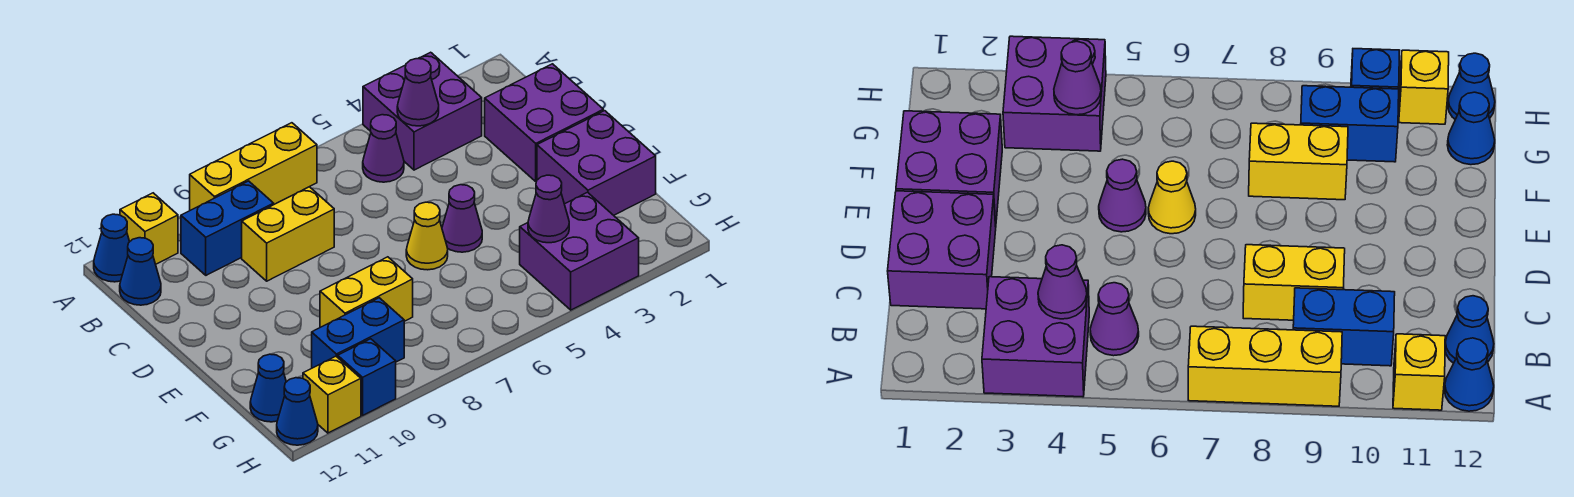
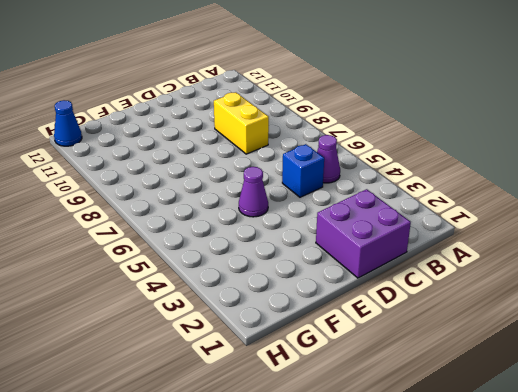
blue 1x1 brick [282,144,324,197] -> blue 1x1 brick moved to [338,339,396,415]
none -> purple 2x2 brick [363,52,482,170]
none -> yellow 1x3 brick [190,123,317,210]
none -> yellow 1x1 brick [120,193,178,264]

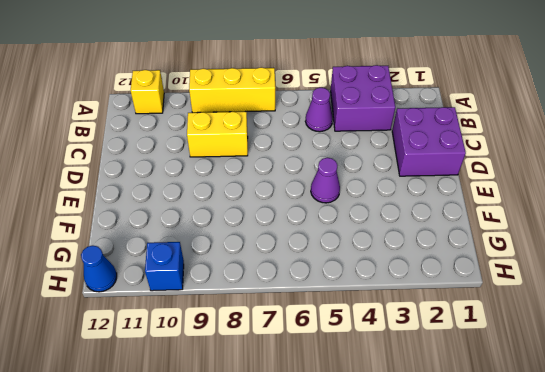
none -> blue 1x1 cone [94,214,130,282]
none -> blue 1x2 brick [181,181,274,275]
none -> blue 1x1 cone [120,238,161,305]

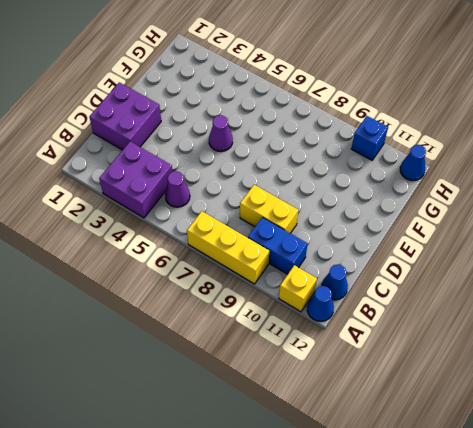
none -> purple 2x2 brick [537,111,656,215]
none -> yellow 1x1 cone [406,202,448,270]
none -> yellow 1x2 brick [320,257,413,327]

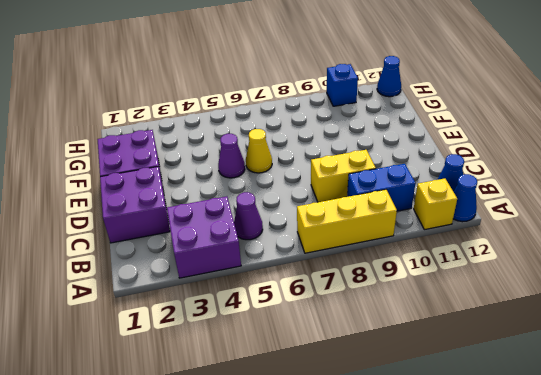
none -> yellow 1x2 brick [320,257,413,327]
none -> purple 2x2 brick [520,192,639,310]
none -> blue 1x2 brick [312,298,404,368]

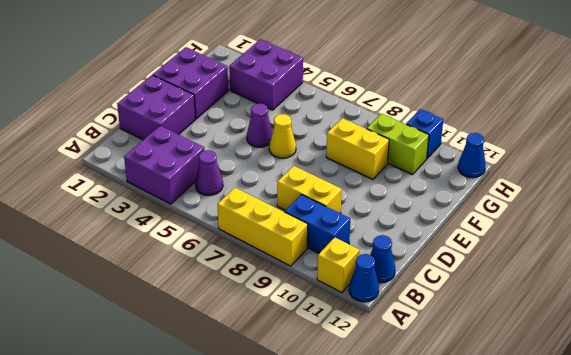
lime 1x2 brick [367,114,429,175] -> blue 1x2 brick [312,298,404,368]
none -> blue 1x1 cone [250,354,286,422]
none -> yellow 1x1 brick [303,356,361,433]
none -> purple 1x1 cone [397,59,439,126]

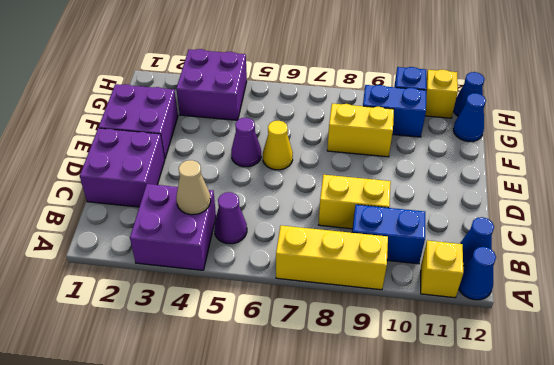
tan 1x1 cone [176,160,211,215] -> purple 1x1 cone [397,59,439,126]
none -> purple 1x1 cone [528,175,569,243]

